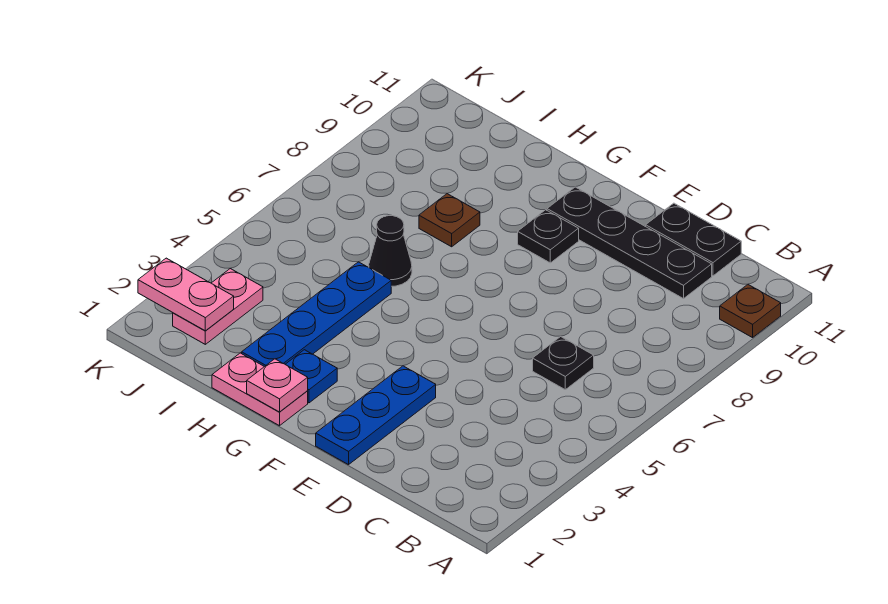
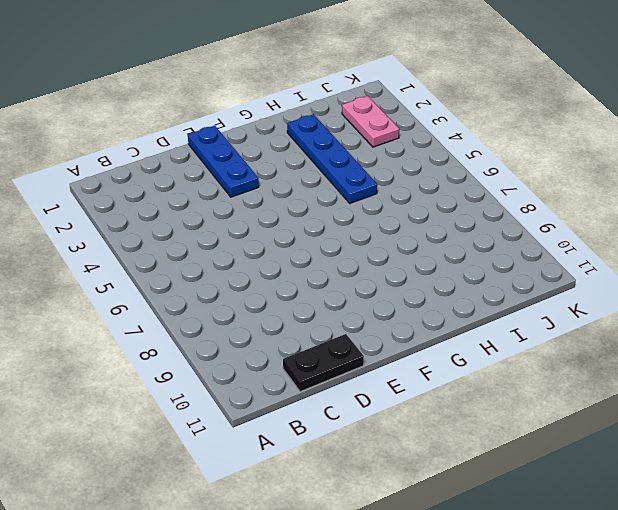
none -> brown 1x1 plate [720,285,781,338]
none -> black 1x1 plate [533,337,594,390]
none -> black 1x4 plate [547,187,712,299]

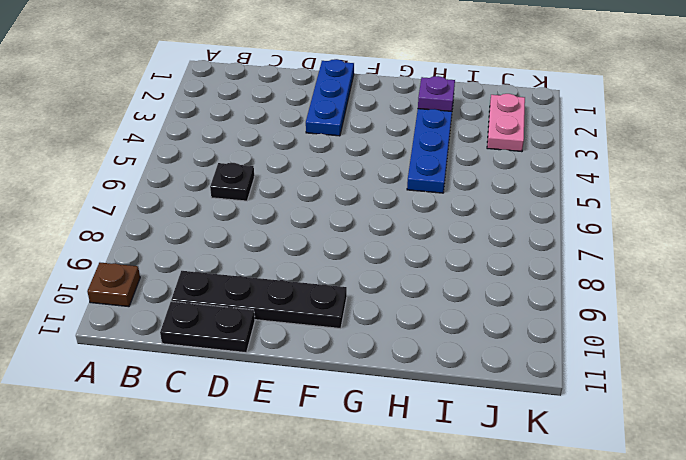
purple 1x1 plate [418,76,455,111] -> none
none -> black 1x1 plate [518,210,579,263]
none -> pink 1x2 plate [212,353,308,426]
none -> blue 1x1 plate [285,350,337,403]

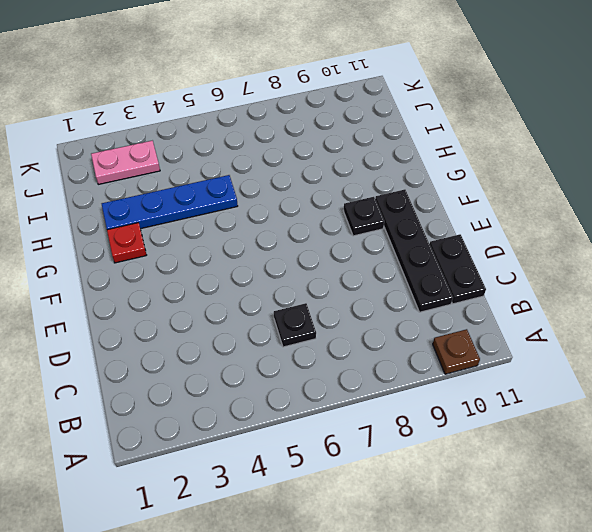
red 1x1 plate [107,223,146,263] -> blue 1x1 plate [285,350,337,403]
none -> blue 1x3 plate [316,366,436,465]
none -> pink 1x2 plate [212,353,308,426]
none -> black 1x1 cone [369,216,412,286]

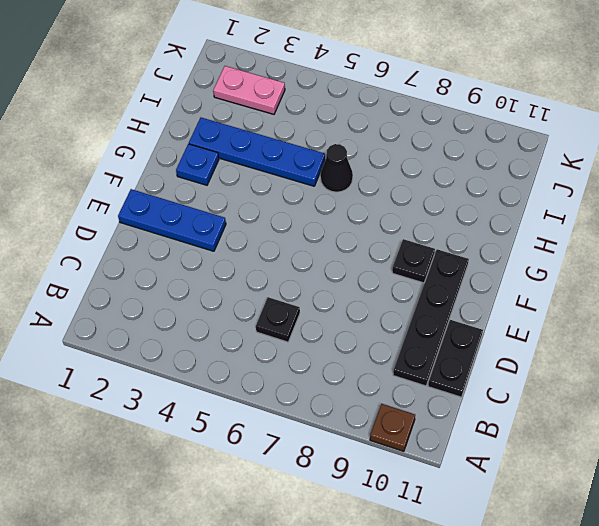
none -> pink 1x2 plate [212,353,308,426]
none -> brown 1x1 plate [419,194,480,247]
none -> pink 1x1 plate [247,359,308,412]

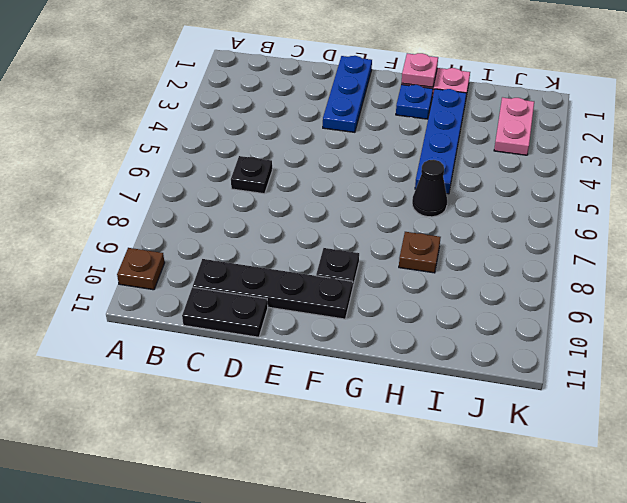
none -> pink 1x2 plate [138,258,234,331]

